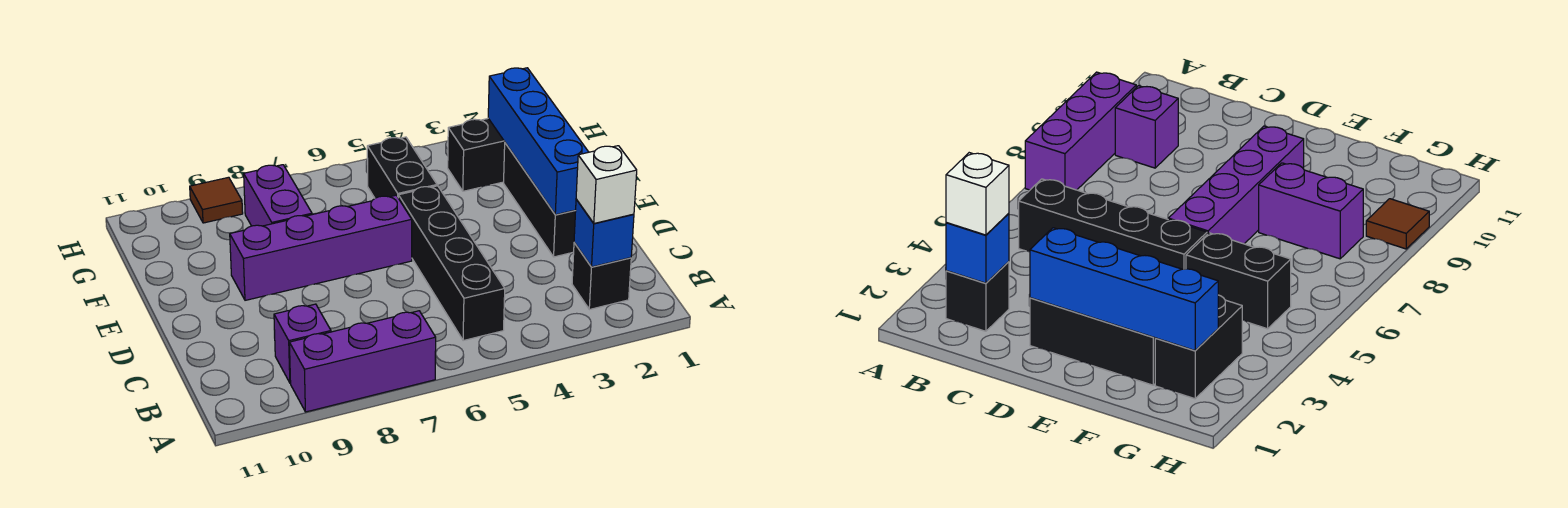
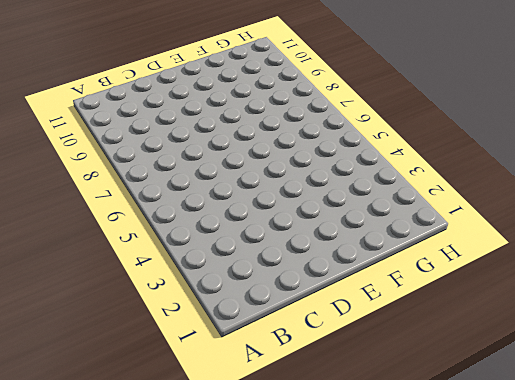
none -> purple 1x3 brick [289,311,436,412]
none -> black 1x1 brick [572,243,631,310]
none -> black 1x4 brick [398,186,505,341]

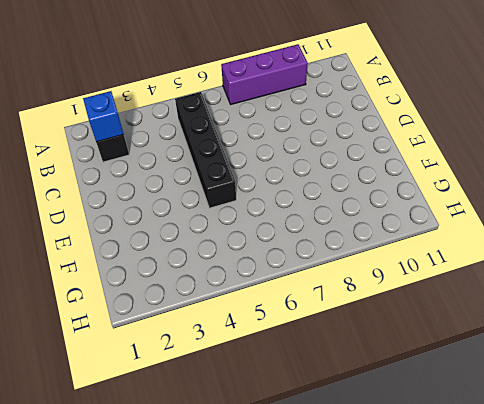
none -> purple 1x1 brick [274,304,331,383]
none -> black 1x3 brick [504,143,576,257]
none -> purple 1x4 brick [230,195,412,300]

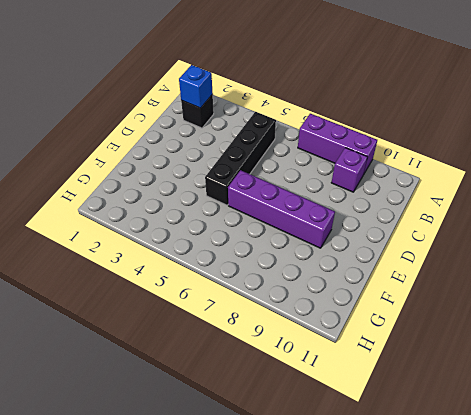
none -> black 1x3 brick [504,143,576,257]
none -> black 1x2 brick [367,137,437,198]
none -> purple 1x2 brick [244,165,312,226]

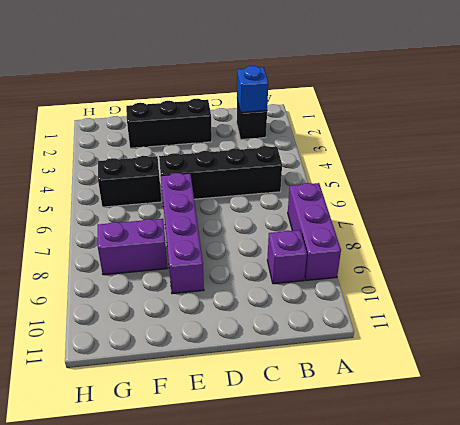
none -> black 1x2 brick [448,118,505,191]
none -> brown 1x1 tile [190,177,243,223]
none -> blue 1x4 brick [488,68,588,215]

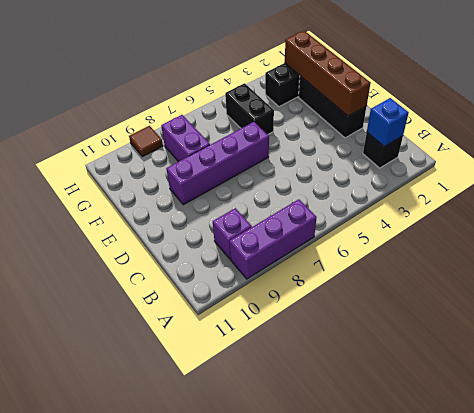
brown 1x4 brick [285,31,371,116] -> blue 1x4 brick [488,68,588,215]
none -> black 1x4 brick [398,186,505,341]
none -> white 1x1 brick [576,146,637,223]

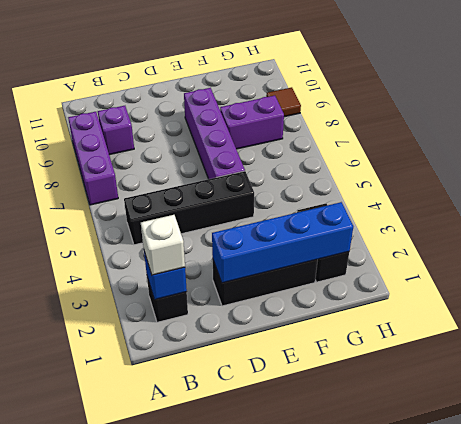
none -> black 1x2 brick [367,137,437,198]

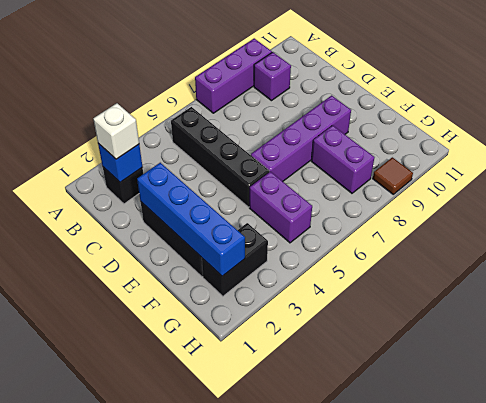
purple 1x2 brick [249,172,312,243] -> black 1x2 brick [367,137,437,198]

